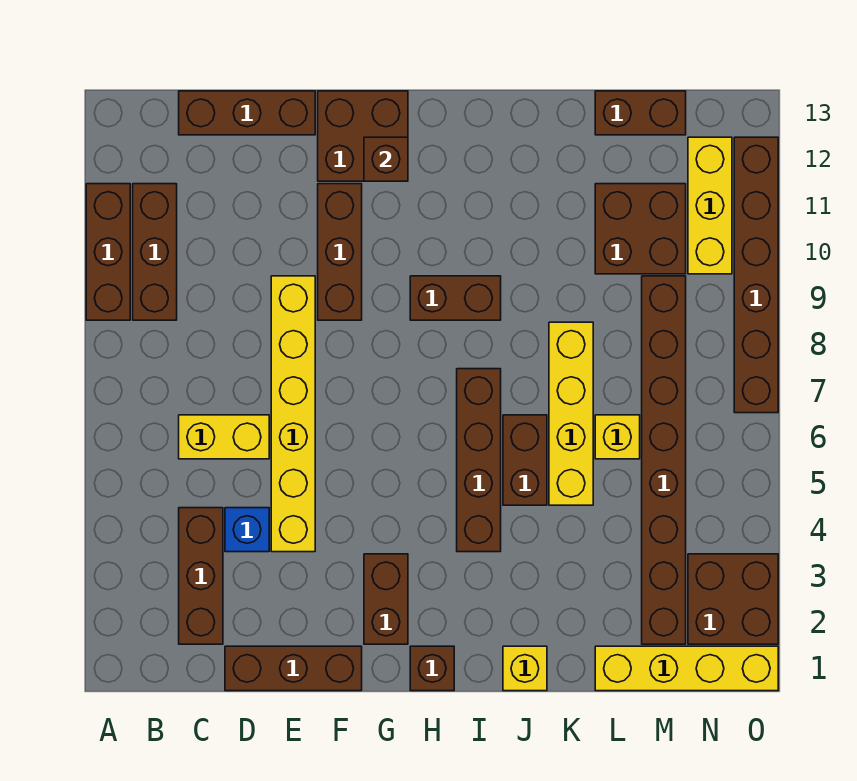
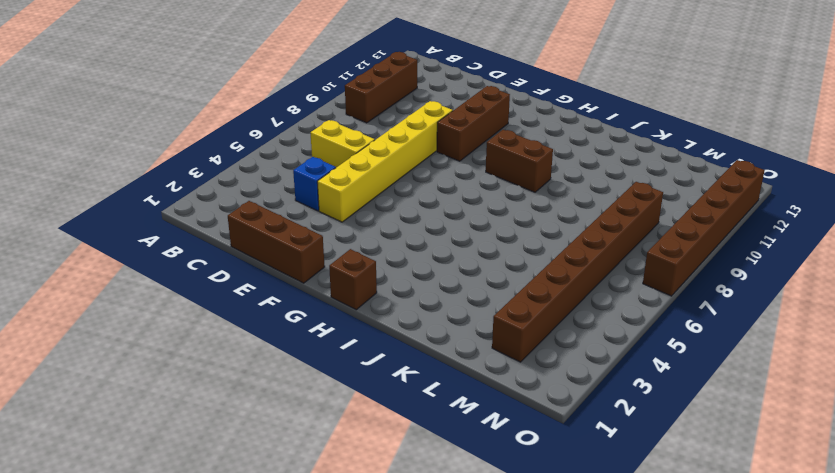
none -> brown 1x3 brick [86,184,130,320]
none -> brown 1x3 brick [179,508,223,644]
none -> brown 1x3 brick [179,91,315,135]

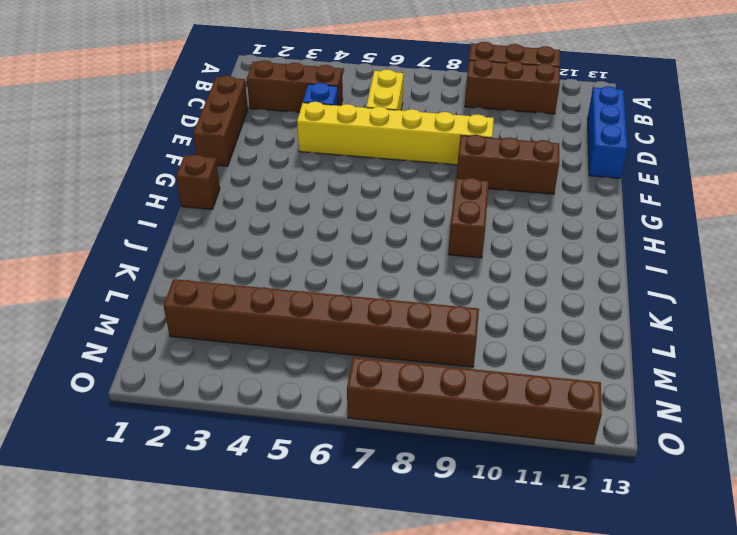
blue 1x3 brick [588,86,627,178] -> brown 1x3 brick [179,91,315,135]
none -> brown 2x2 brick [318,91,408,181]
none -> brown 1x2 brick [364,554,408,644]
none -> brown 1x4 brick [457,369,501,552]

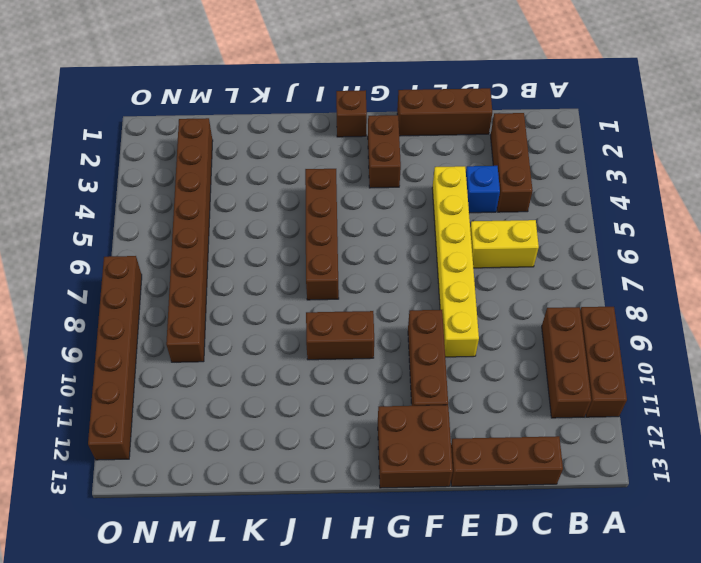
none -> yellow 1x1 brick [503,646,547,691]
none -> brown 1x2 brick [503,415,547,505]
none -> yellow 1x4 brick [549,322,593,505]

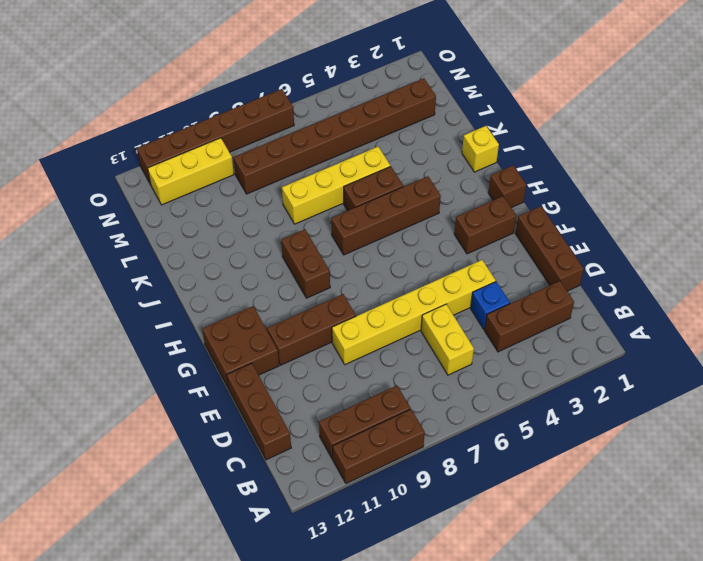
none -> yellow 1x4 brick [595,646,778,691]
none -> yellow 1x1 brick [595,415,640,459]
none -> brown 2x2 brick [595,184,686,274]

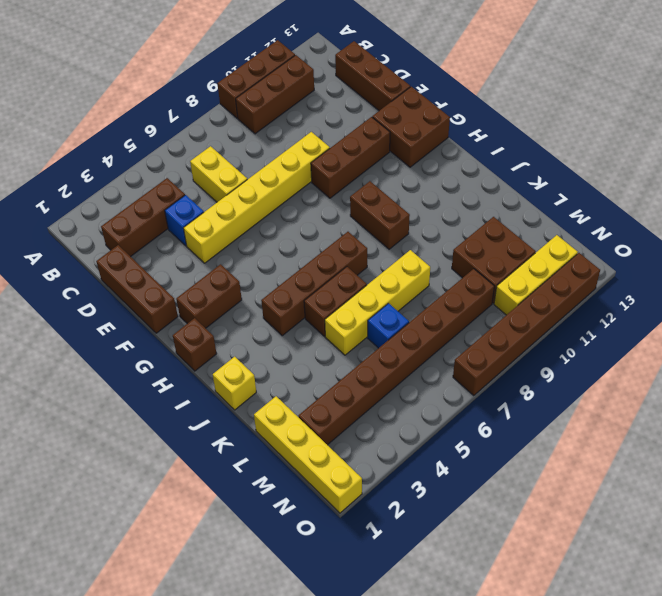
blue 1x1 brick [368,303,409,348] -> yellow 1x1 brick [595,415,640,459]
none -> brown 1x2 brick [595,91,686,135]
none -> brown 2x2 brick [688,554,778,644]
none -> brown 1x1 brick [364,137,408,181]

